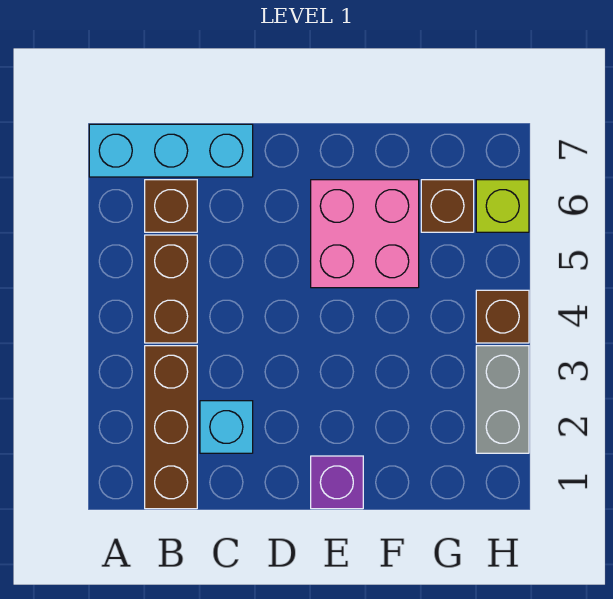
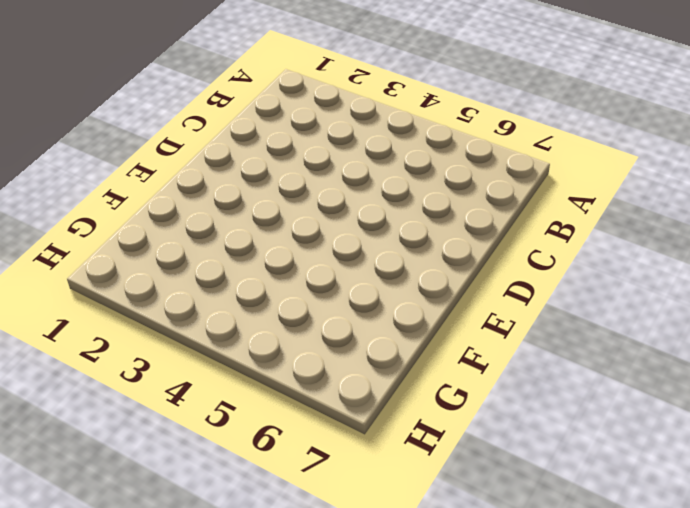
none -> cyan 1x3 brick [89,124,253,177]
none -> brown 1x3 brick [145,346,197,509]

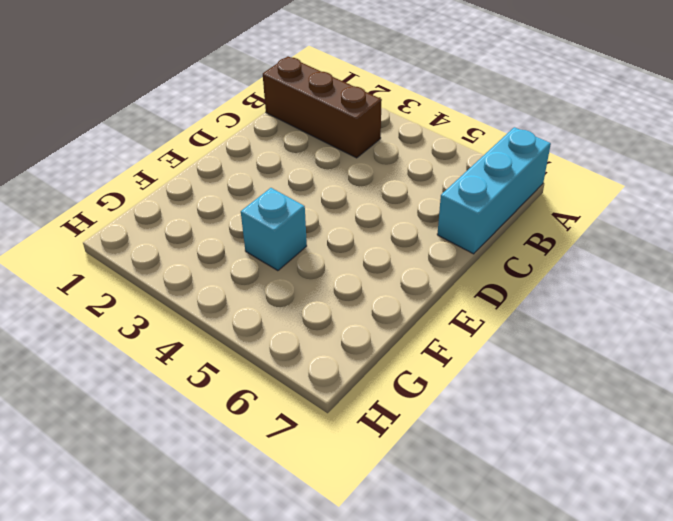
cyan 1x1 brick [241,188,307,271] -> cyan 1x1 brick moved to [200,401,253,453]
none -> brown 1x2 brick [145,235,197,343]
none -> brown 1x1 brick [145,180,197,232]

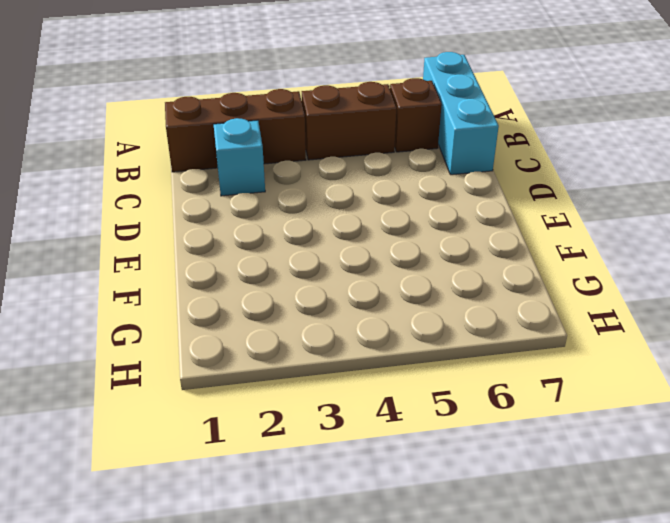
none -> purple 1x1 brick [311,456,363,509]
none -> pink 2x2 brick [311,180,419,288]

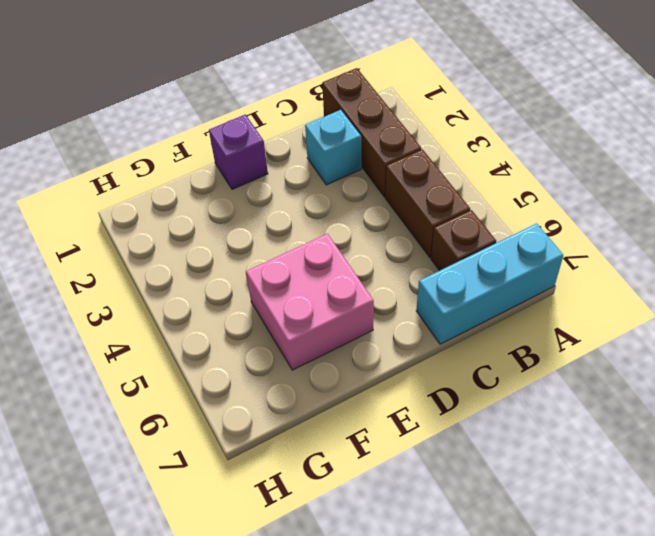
none -> brown 1x1 brick [421,180,474,232]
none -> grey 1x2 brick [476,346,529,453]

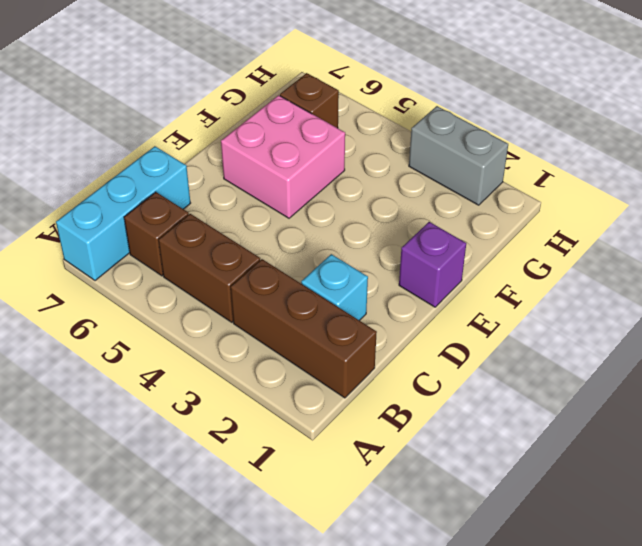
none -> brown 1x1 brick [476,290,529,343]
none -> lime 1x1 brick [476,180,529,232]

